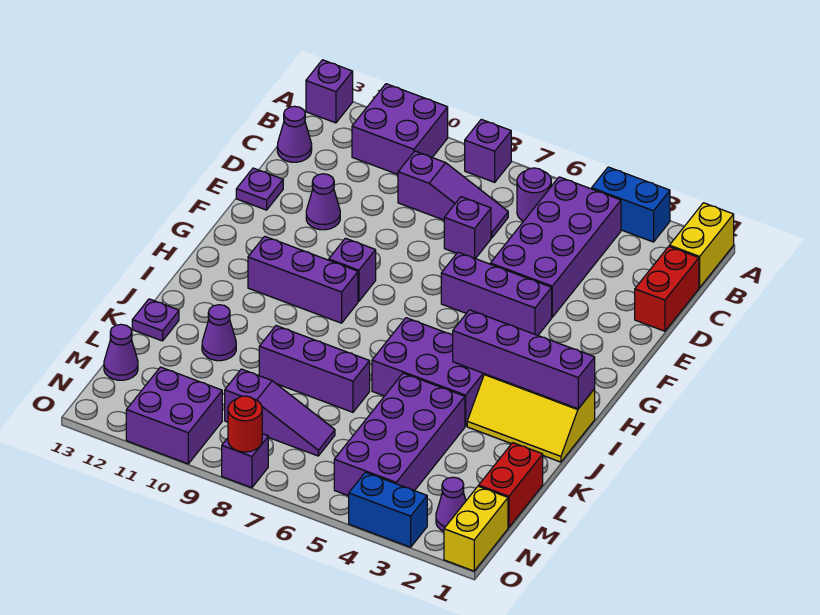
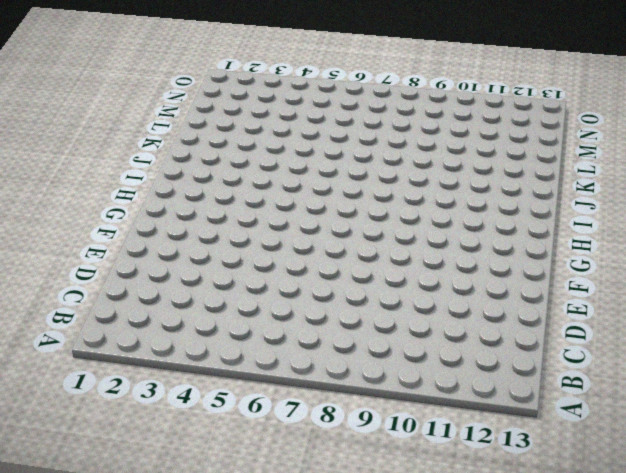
none -> yellow 1x2 brick [669,203,734,288]
none -> blue 1x2 brick [592,167,670,242]
none -> purple 1x1 brick [465,119,511,182]
none -> purple 2x2 brick [352,84,448,174]

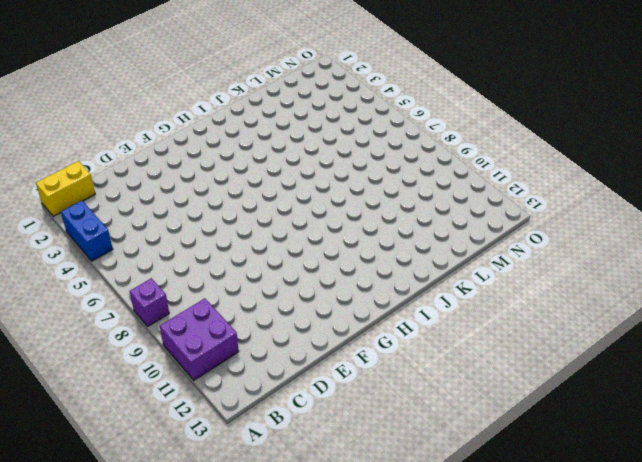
none -> purple 1x1 brick [306,60,353,123]
none -> purple 2x4 brick [490,177,621,317]
none -> purple 1x1 round brick [517,168,551,221]
none -> red 1x2 brick [635,247,699,331]

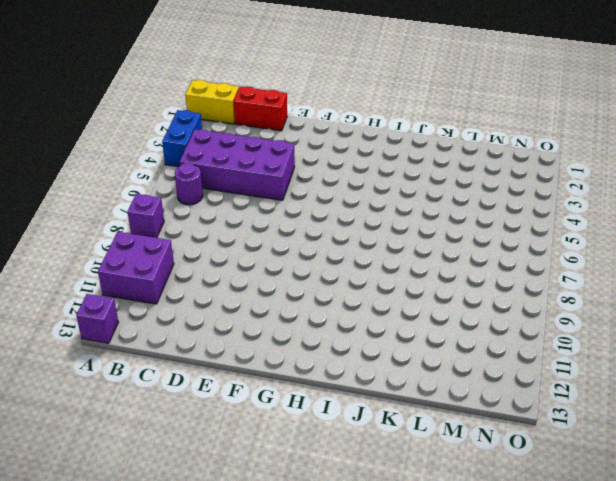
none -> purple 1x3 slope [398,151,508,238]
none -> purple 1x1 cone [277,106,312,162]
none -> purple 1x1 brick [444,197,491,259]
none -> purple 1x1 cone [306,174,340,230]

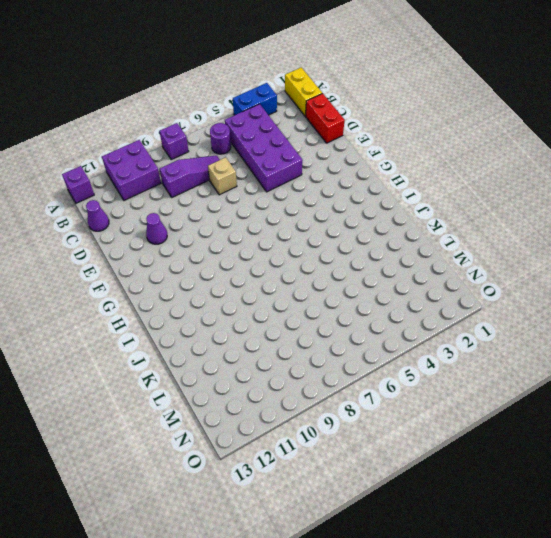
tan 1x1 brick [208,157,237,195] -> purple 1x1 brick [444,197,491,259]
none -> purple 1x1 plate [236,168,283,210]
none -> purple 1x3 brick [441,252,552,335]
none -> purple 1x1 brick [329,238,376,301]
none -> purple 1x3 brick [248,236,358,323]

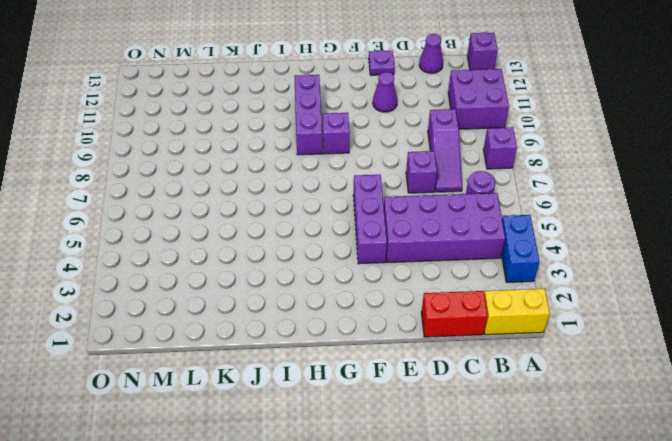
none -> yellow 2x3 slope [467,374,595,462]
none -> purple 2x3 brick [372,318,484,426]
none -> purple 2x4 brick [334,373,465,496]
none -> purple 1x3 brick [259,326,370,412]

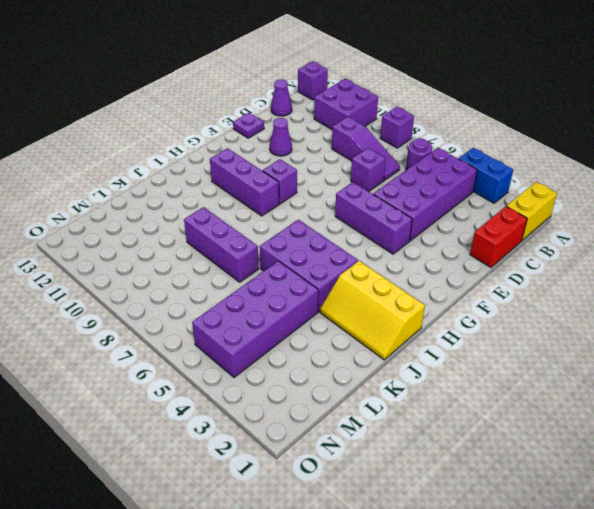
none -> purple 1x1 cone [202,305,236,361]
none -> purple 1x1 plate [132,299,179,341]
none -> red 1x2 brick [479,443,543,528]
none -> purple 1x3 slope [225,369,335,456]

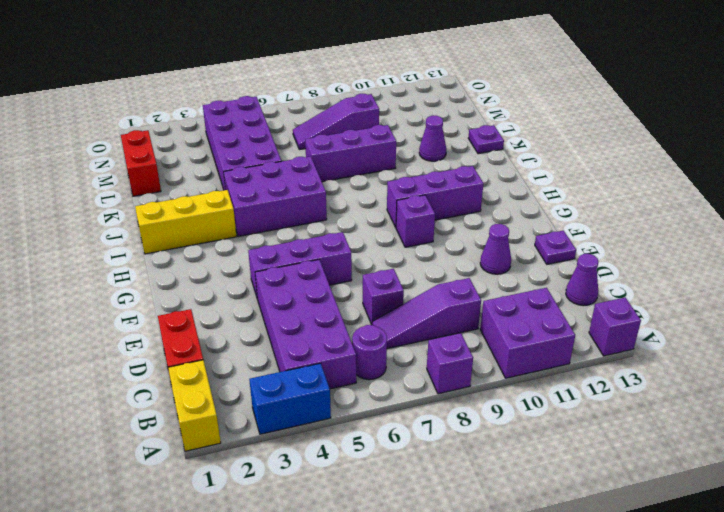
none -> purple 1x1 cone [104,324,138,380]
none -> yellow 1x2 brick [444,486,508,571]
none -> purple 1x1 cone [436,477,466,531]
none -> purple 2x2 brick [126,367,222,464]

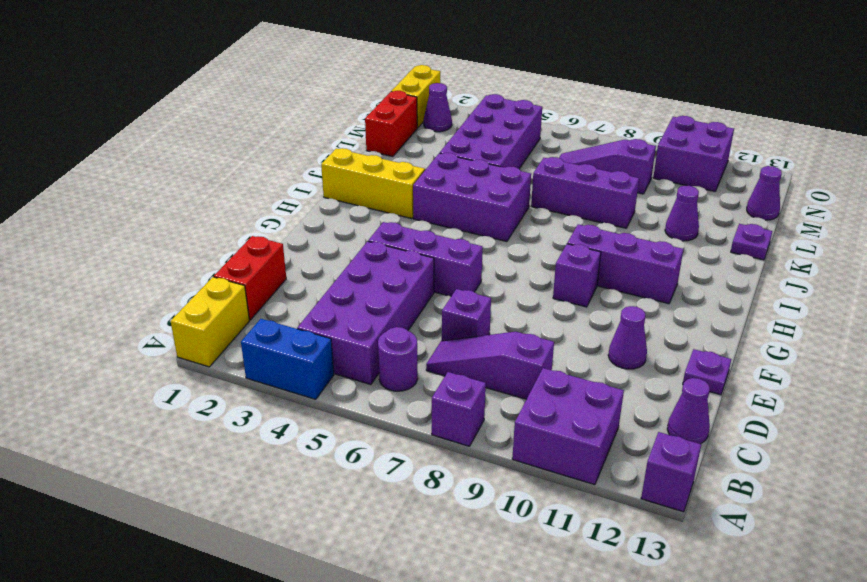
none -> blue 1x2 brick [349,472,427,547]
none -> purple 1x1 brick [222,434,268,488]
none -> purple 1x4 brick [453,310,595,409]
none -> red 1x1 round brick [228,396,262,452]

